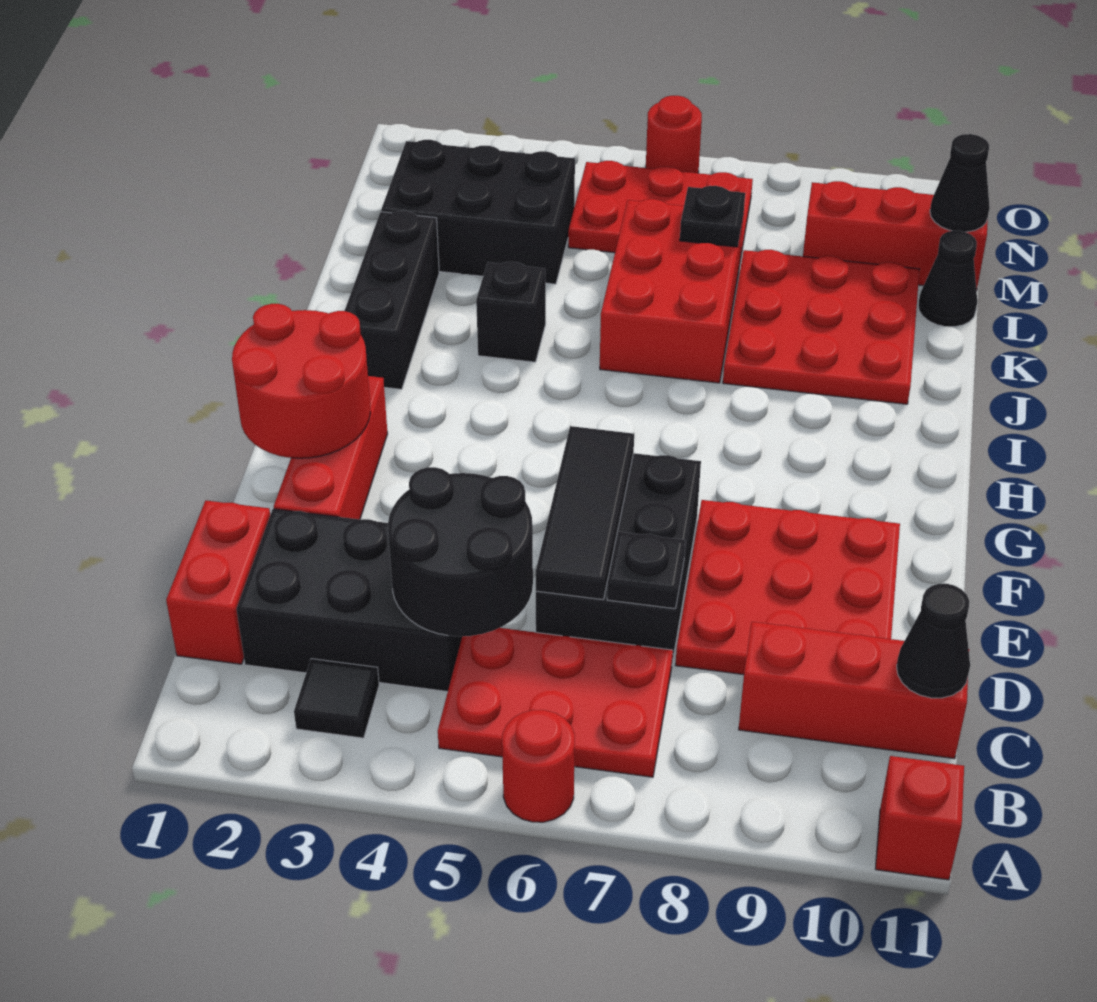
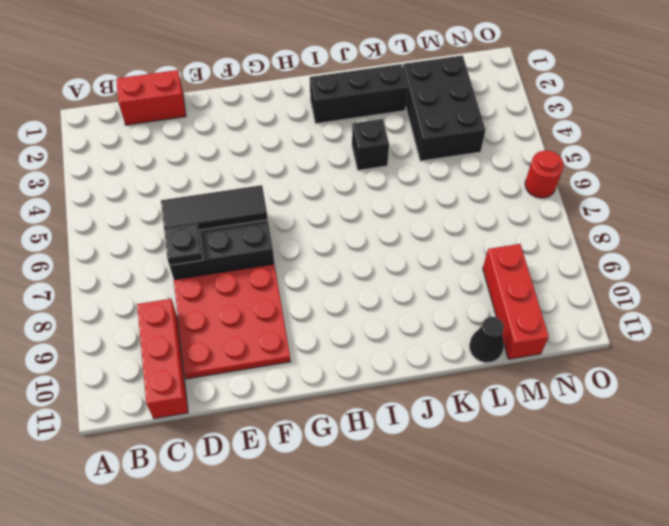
none -> red 1x1 round brick [502,710,575,822]
none -> red 1x1 brick [875,756,964,880]
none -> black 1x1 tile [294,659,379,738]

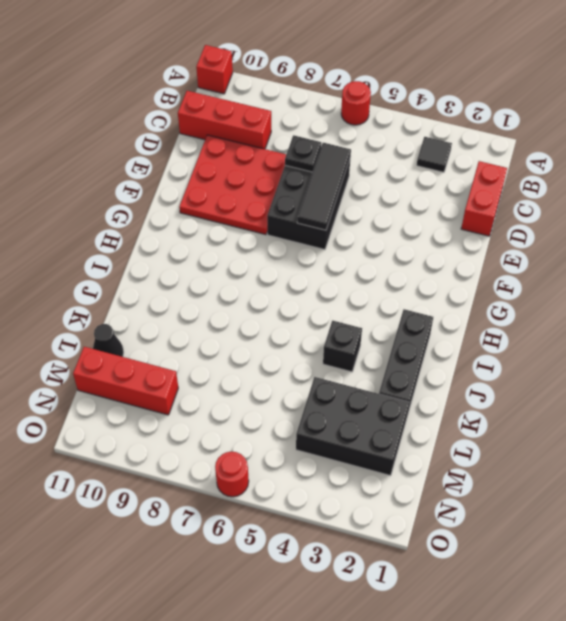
none -> red 2x3 plate [438,628,673,777]
none -> black 2x3 brick [236,509,462,692]
none -> red 1x3 brick [274,376,388,519]

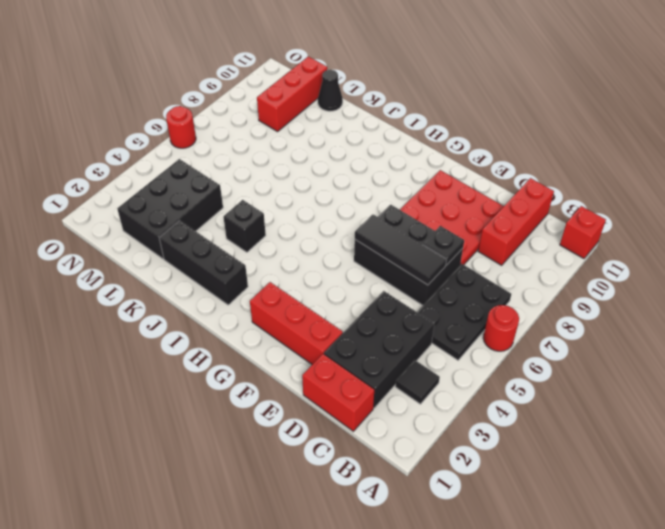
black 2x3 plate [417,264,511,360] -> red 2x3 plate [438,628,673,777]
none -> red 2x3 brick [600,199,744,383]
none -> red 3x3 plate [723,250,919,404]
none -> red 2x3 plate [568,161,753,266]

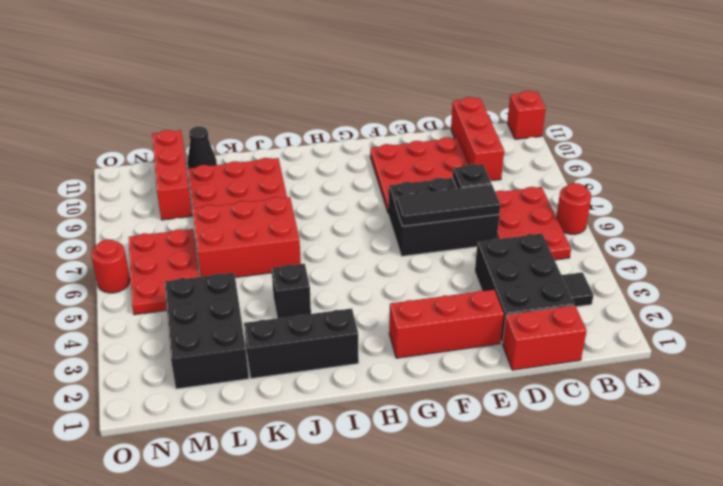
none -> black 2x2 round brick [388,467,533,636]
none -> black 1x1 cone [897,584,970,698]
none -> red 2x2 round brick [232,304,370,458]

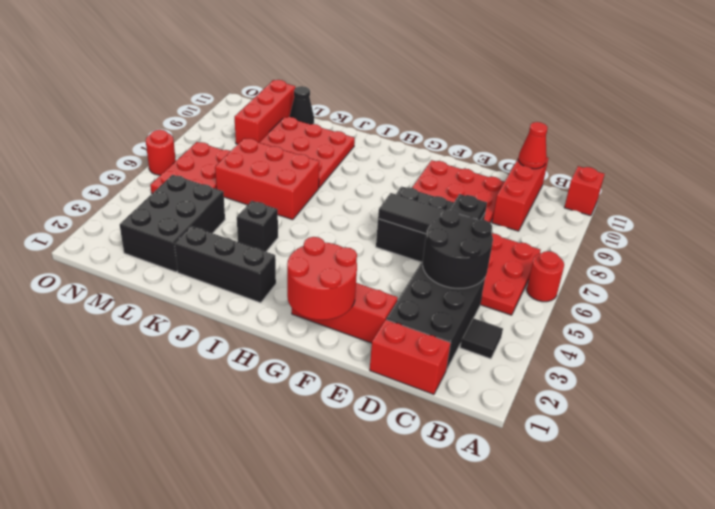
red 1x1 cone [518,122,548,169] -> black 1x1 cone [897,584,970,698]
none -> black 1x1 plate [680,186,745,247]
none -> black 1x1 cone [930,134,990,232]

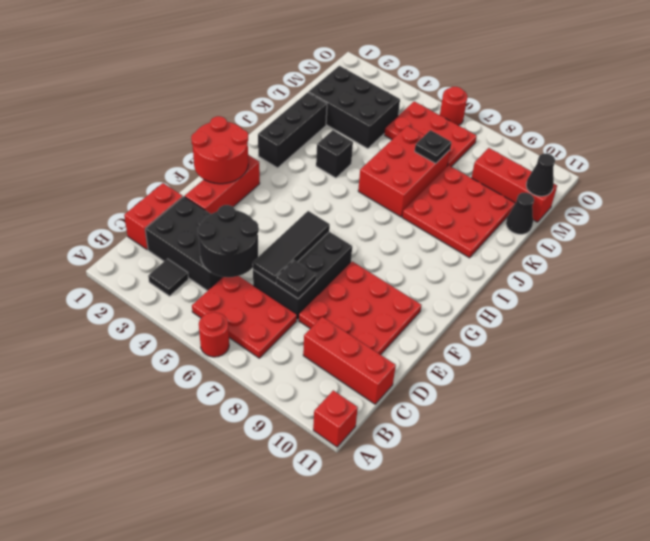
none -> black 1x1 cone [897,584,970,698]

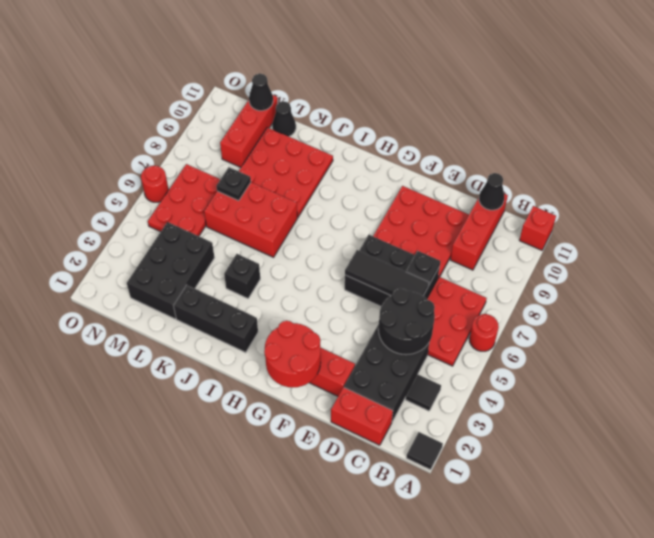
black 1x1 tile [406,432,443,470] -> none

